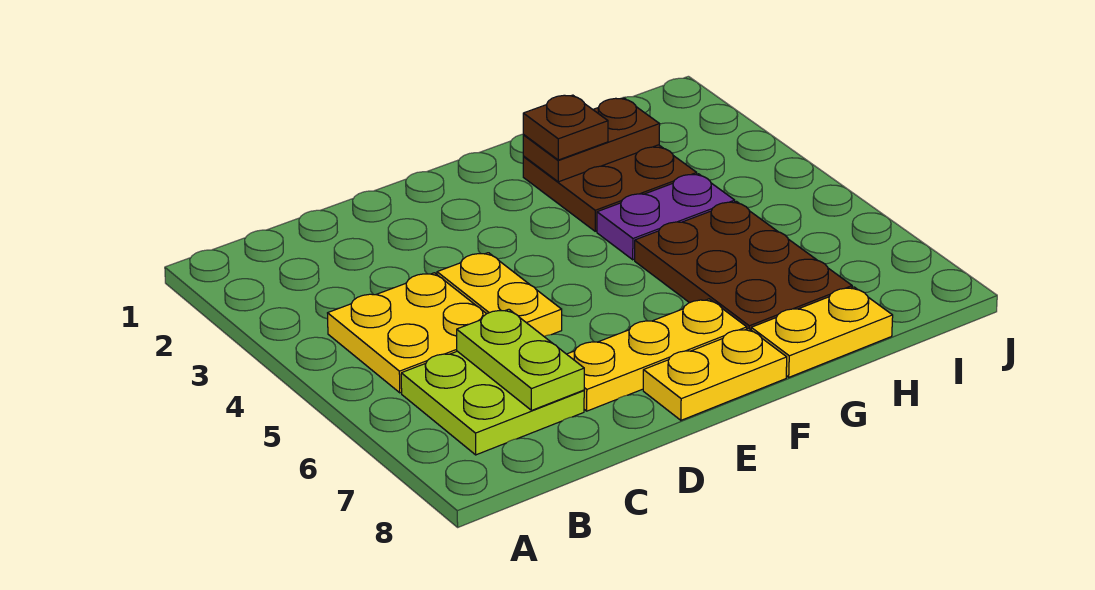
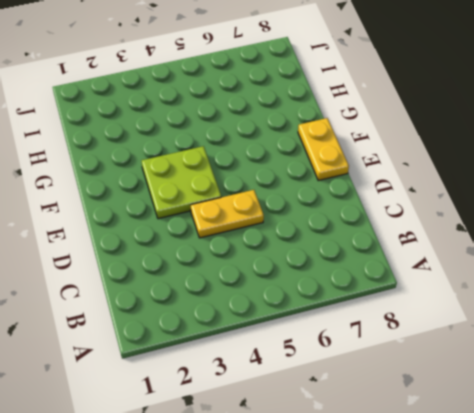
lime 2x2 plate [142,146,221,219] -> lime 2x2 plate moved to [401,351,584,455]
none -> yellow 2x2 plate [328,273,486,393]
none -> yellow 1x3 plate [567,299,747,411]
none -> brown 2x2 plate [523,145,697,231]

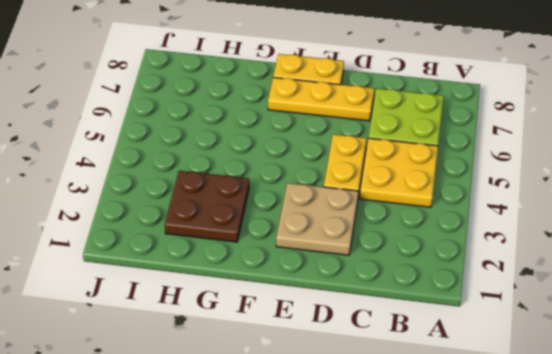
tan 2x2 plate [276,183,358,255] -> none
none -> purple 1x2 plate [597,174,735,260]
none -> brown 2x3 plate [635,202,852,330]
none -> yellow 1x2 plate [751,287,893,377]

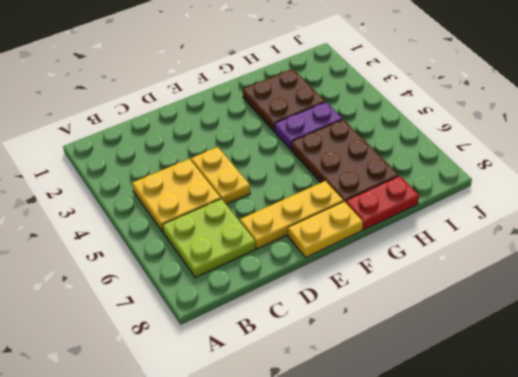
red 1x2 plate [346,176,419,230] -> yellow 1x2 plate [751,287,893,377]
none -> lime 1x2 plate [457,309,584,410]
none -> brown 1x2 plate [523,98,660,182]
none -> brown 1x1 plate [523,95,608,160]

